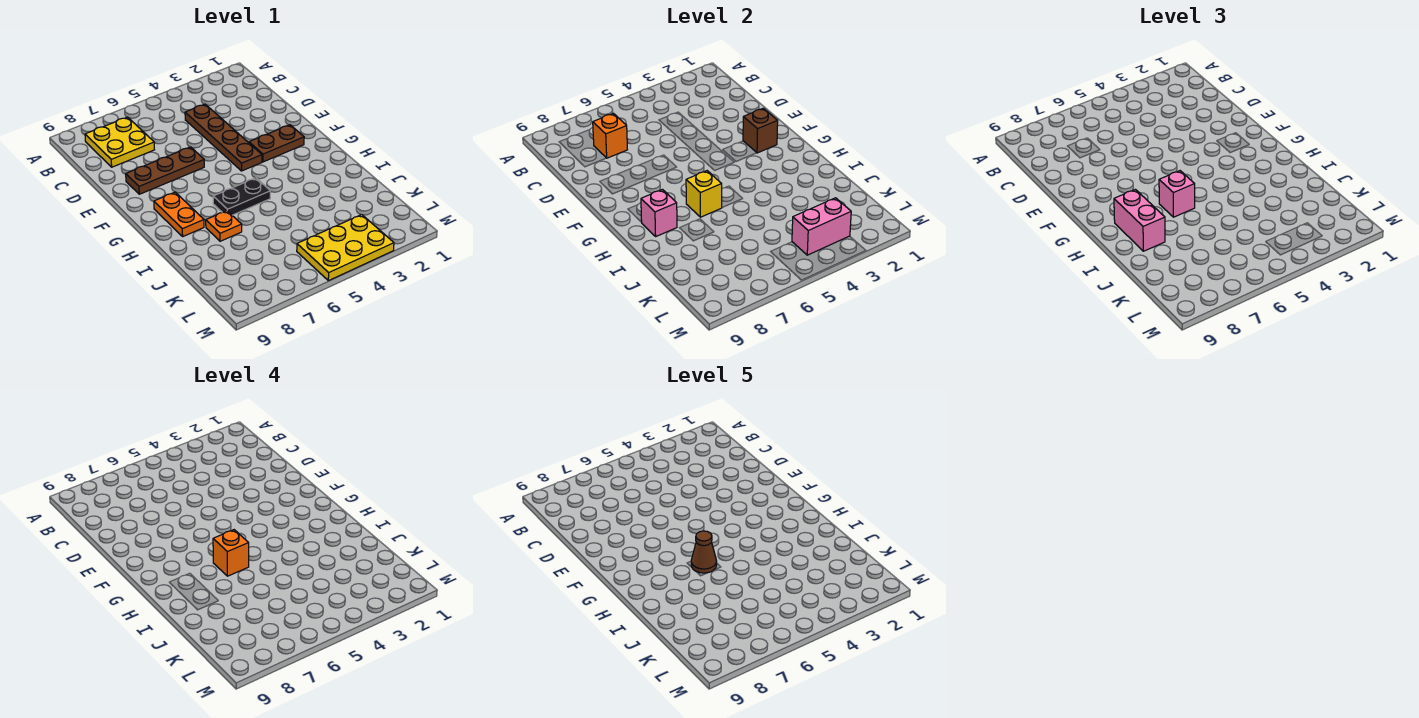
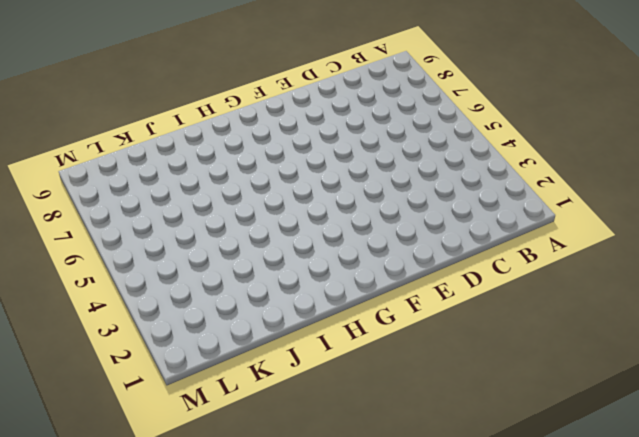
none -> yellow 2x2 plate [85,117,154,167]
none -> brown 1x4 plate [185,104,262,171]
none -> brown 1x3 plate [126,147,204,194]

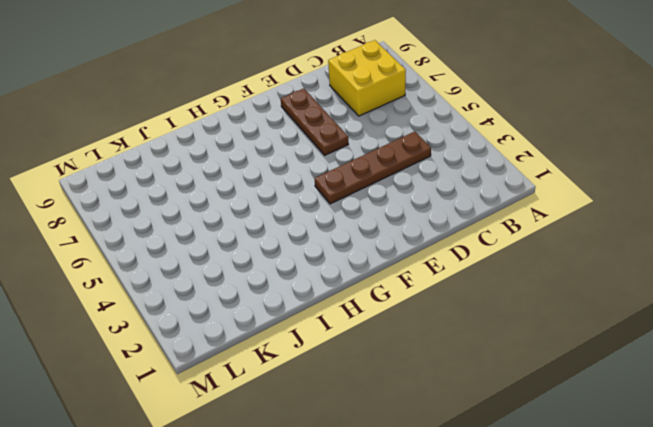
yellow 2x2 brick [328,40,406,116] -> yellow 2x2 plate [85,117,154,167]
none -> brown 1x2 plate [249,125,304,162]
none -> orange 1x2 plate [154,192,204,236]
none -> black 1x2 plate [213,178,270,215]

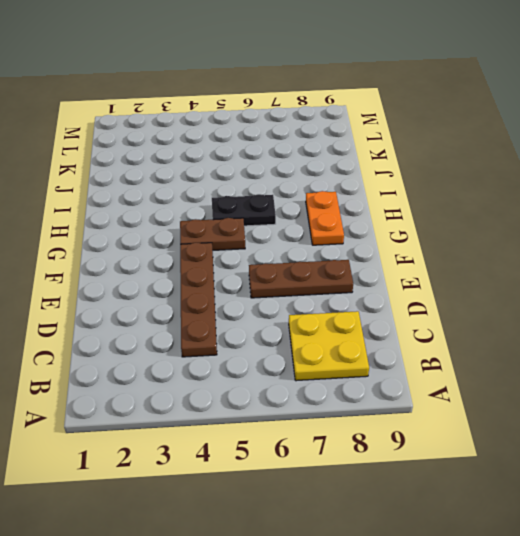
brown 1x2 plate [180,218,245,250] -> brown 1x2 plate moved to [249,125,304,162]
none -> orange 1x1 plate [206,211,242,241]
none -> yellow 2x3 plate [297,215,394,281]
none -> orange 1x1 brick [593,113,627,158]

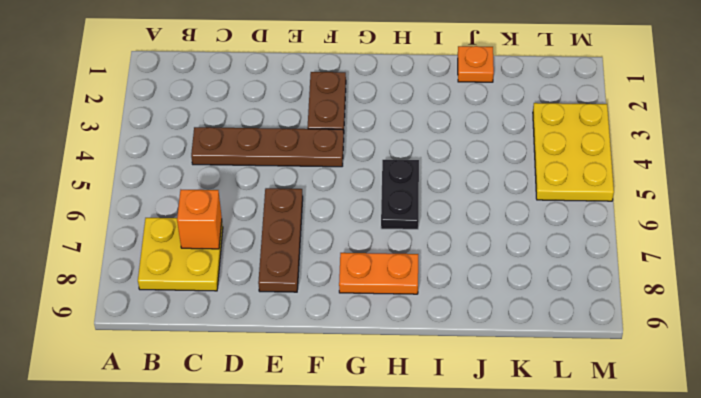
orange 1x1 plate [458,46,494,82] -> orange 1x1 plate moved to [206,211,242,241]
none -> brown 1x1 brick [743,108,778,153]
none -> yellow 1x1 brick [686,171,722,217]
none -> pink 1x1 brick [641,189,677,236]

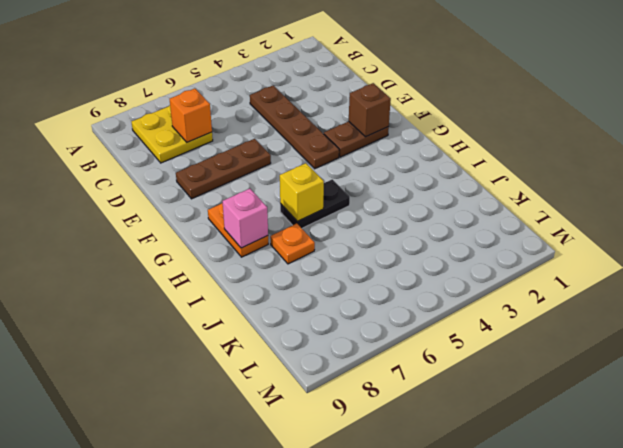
none -> yellow 2x3 plate [297,215,394,281]
none -> pink 1x2 brick [792,198,851,255]
none -> pink 1x1 brick [1159,171,1195,217]

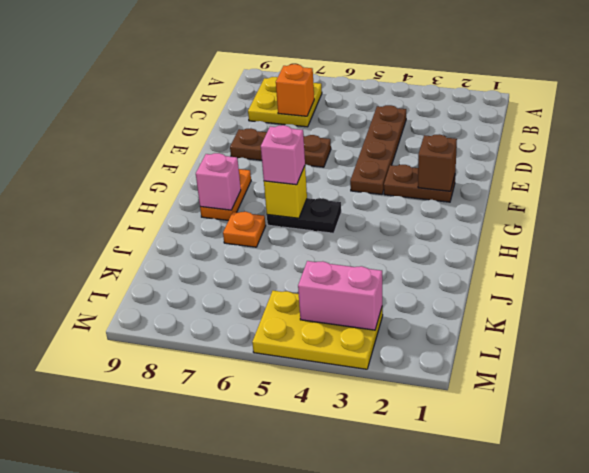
none -> pink 1x2 brick [1114,189,1165,251]
none -> orange 1x1 brick [213,530,249,576]
none -> brown 1x1 cone [691,531,717,573]

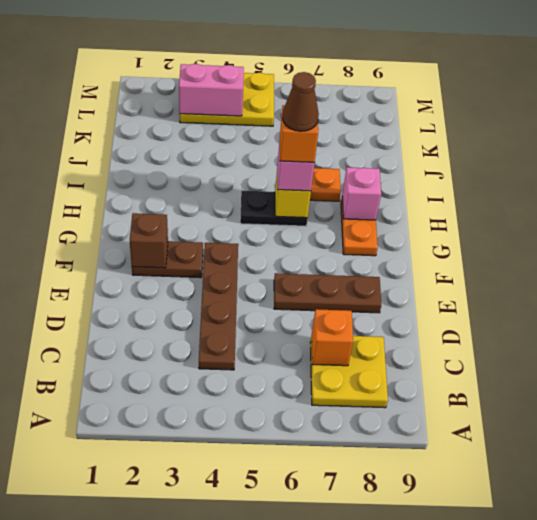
none -> pink 1x2 brick [1114,189,1165,251]

